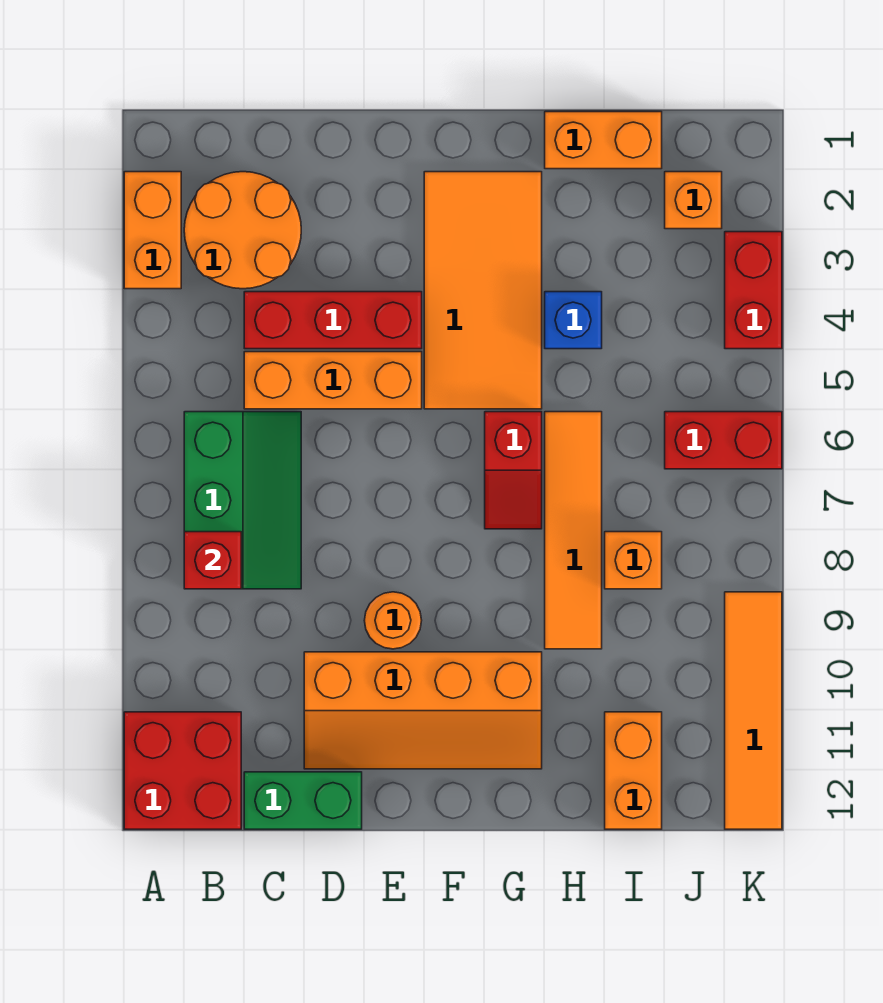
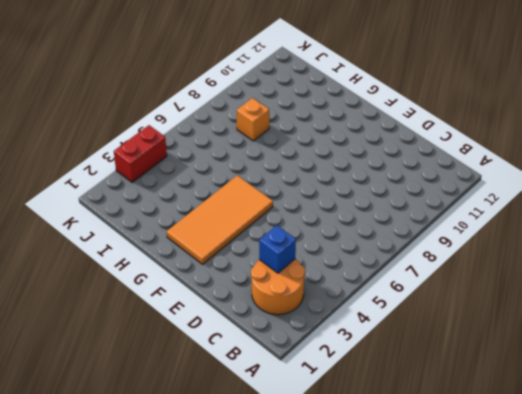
blue 1x1 brick [259,225,296,273] -> blue 1x1 brick moved to [545,292,602,349]
none -> orange 1x2 brick [124,172,181,289]
none -> red 2x2 brick [124,712,241,829]
none -> green 2x3 slope [184,412,301,589]

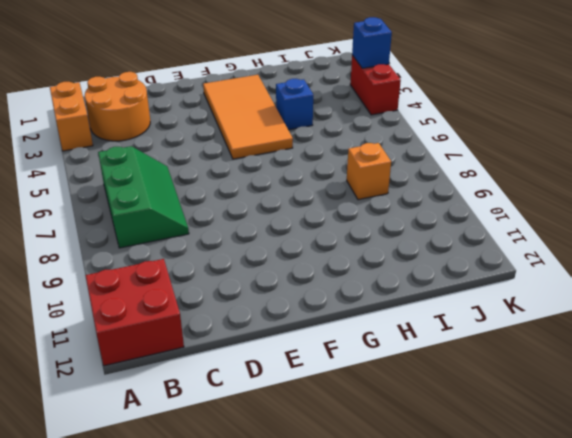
blue 1x1 brick [352,17,392,68] -> none
none -> red 1x3 brick [244,292,422,349]
none -> orange 1x3 brick [244,352,422,409]
none -> green 1x2 brick [244,772,362,829]

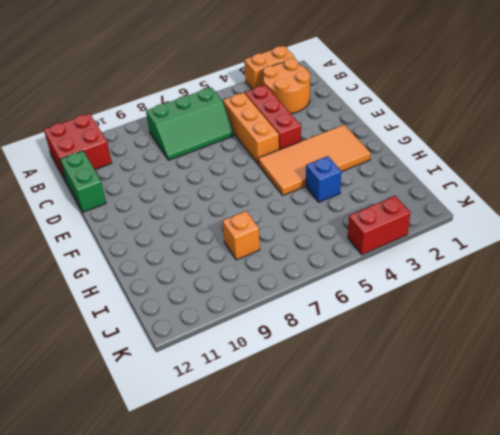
none -> orange 2x4 slope [304,652,542,769]
none -> orange 1x1 round brick [364,592,422,649]
none -> red 1x2 slope [485,412,542,529]

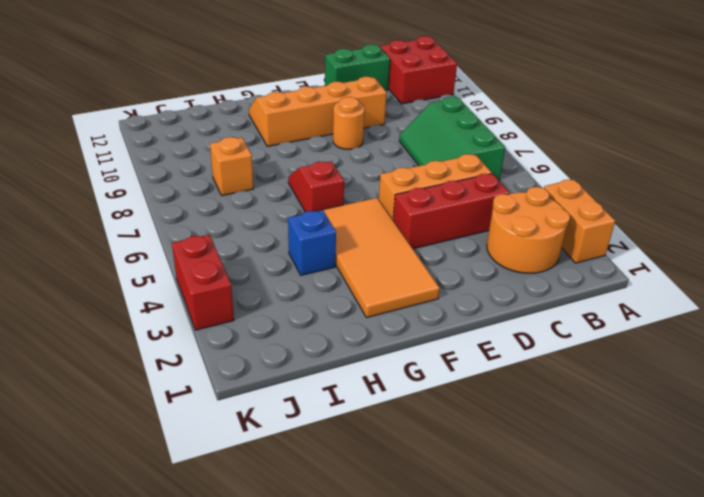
none -> orange 1x2 brick [545,112,662,169]
none -> orange 1x4 tile [545,412,602,649]
none -> orange 1x2 brick [605,712,662,829]

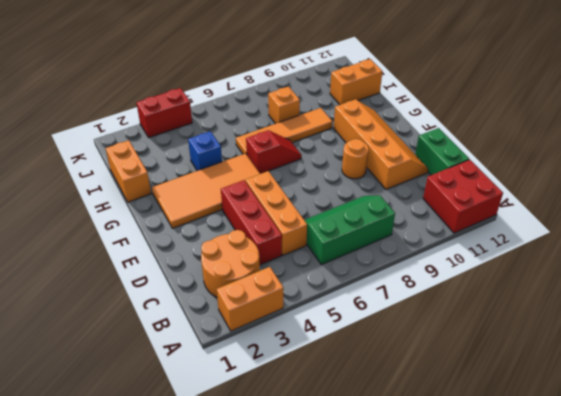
none -> orange 1x1 brick [665,172,722,229]
none -> red 1x2 brick [665,412,782,469]
none -> orange 1x4 tile [725,592,782,829]

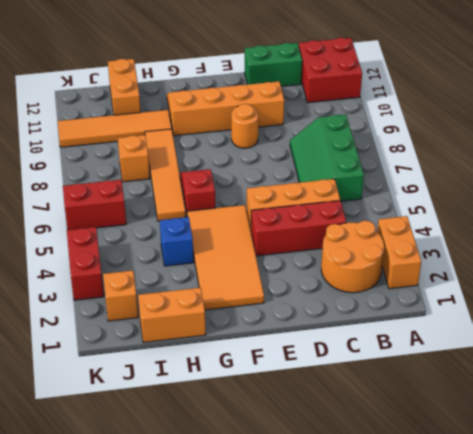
orange 1x4 tile [58,110,172,147] -> orange 1x4 tile turned to [725,592,782,829]
none -> red 1x1 brick [184,532,241,589]

